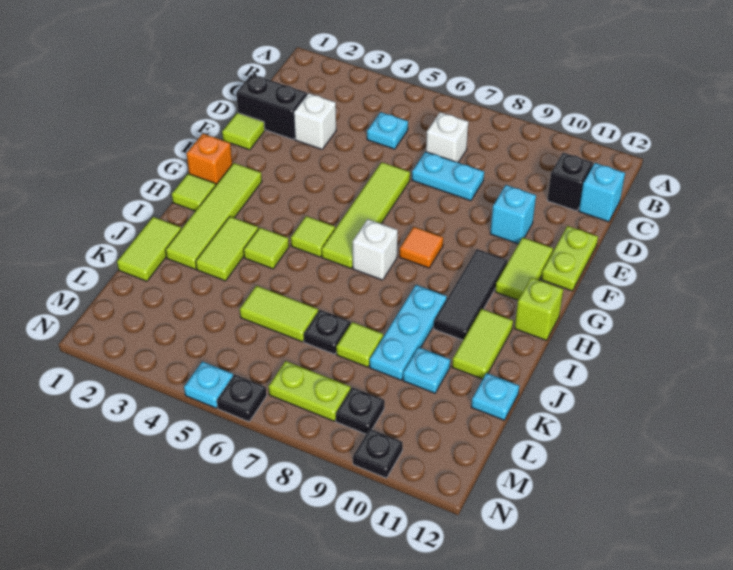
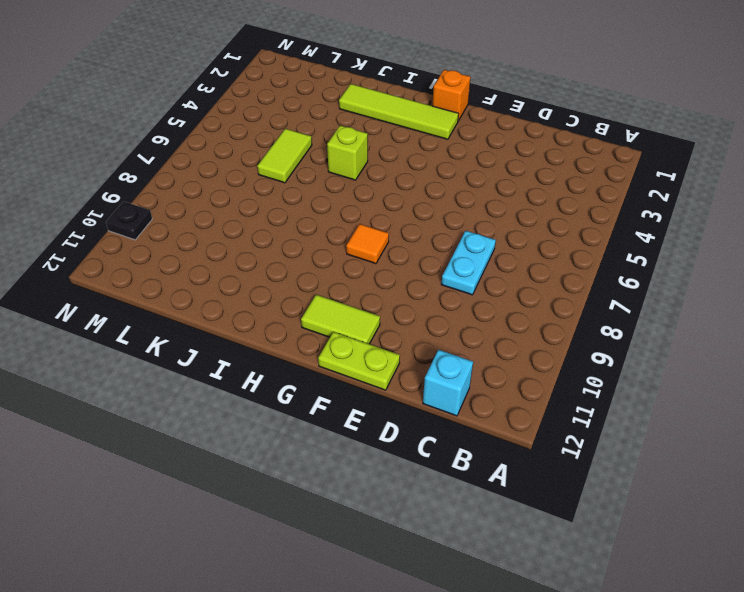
lime 1x1 brick [327,126,368,180] -> lime 1x1 brick moved to [515,277,563,340]
none -> cyan 1x1 plate [367,112,408,149]
none -> white 1x1 brick [426,112,468,162]
none -> black 1x1 brick [547,153,593,211]
none -> black 1x2 brick [236,74,307,140]

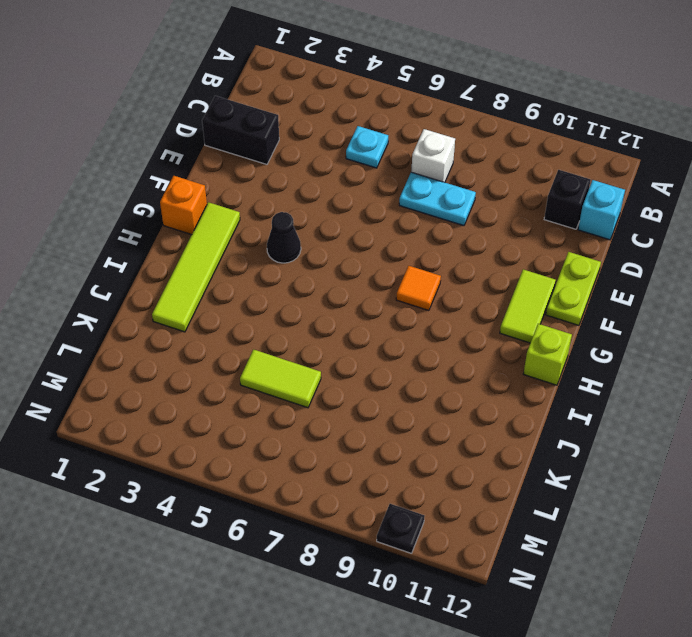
black 1x1 cone [267,212,301,263] -> none
none -> white 1x1 brick [294,93,336,149]
none -> lime 1x1 tile [222,113,265,150]
none -> lime 1x4 tile [322,162,410,268]
none -> cyan 1x1 brick [490,185,536,244]

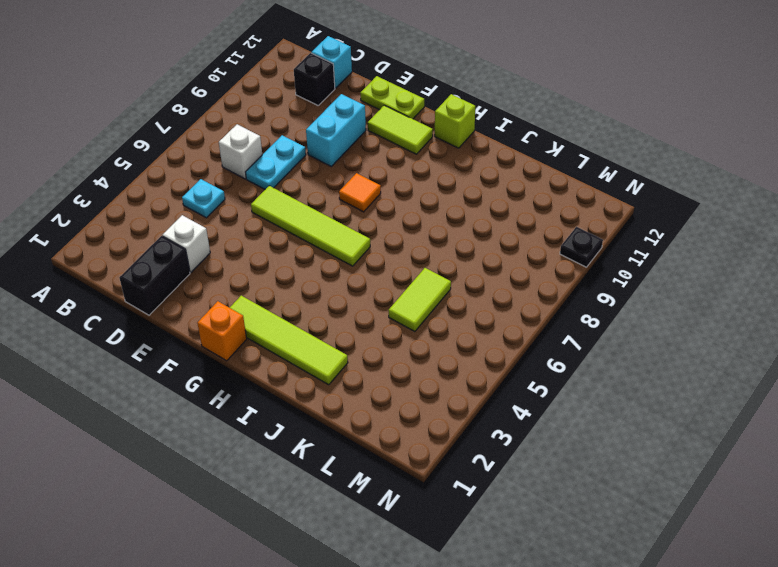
cyan 1x2 brick [306,94,366,166] -> cyan 1x1 brick [490,185,536,244]
none -> lime 1x1 tile [222,113,265,150]
none -> black 1x3 tile [434,249,507,340]
none -> lime 1x1 tile [172,174,216,211]
none -> lime 1x1 tile [291,216,335,257]

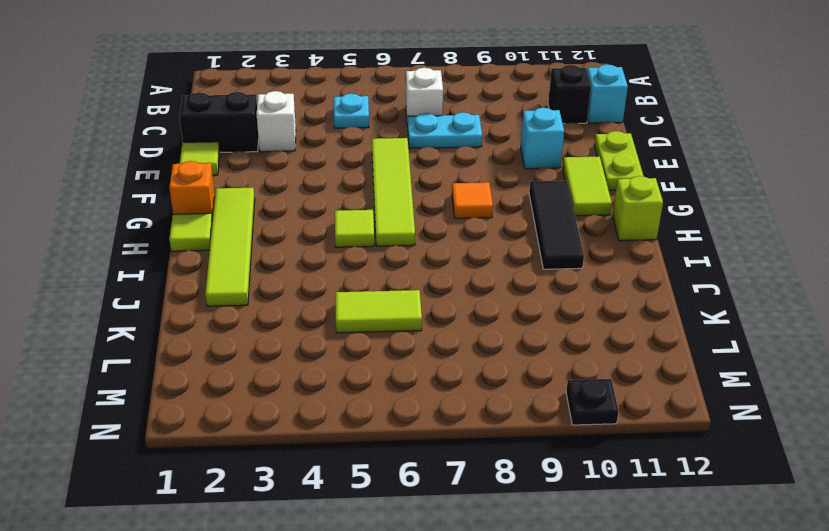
none -> white 1x1 brick [353,219,398,280]
none -> lime 1x2 tile [196,217,258,281]
none -> lime 1x1 tile [244,228,289,269]
none -> cyan 1x3 plate [370,285,447,380]

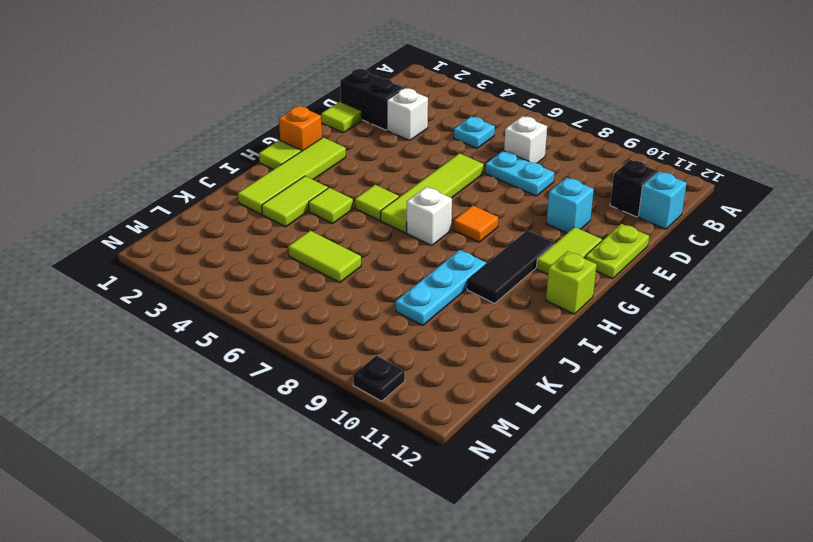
none -> lime 1x2 tile [452,309,513,379]
none -> lime 1x2 tile [117,217,181,281]
none -> black 1x1 plate [304,310,351,354]
none -> lime 1x1 tile [336,322,383,367]

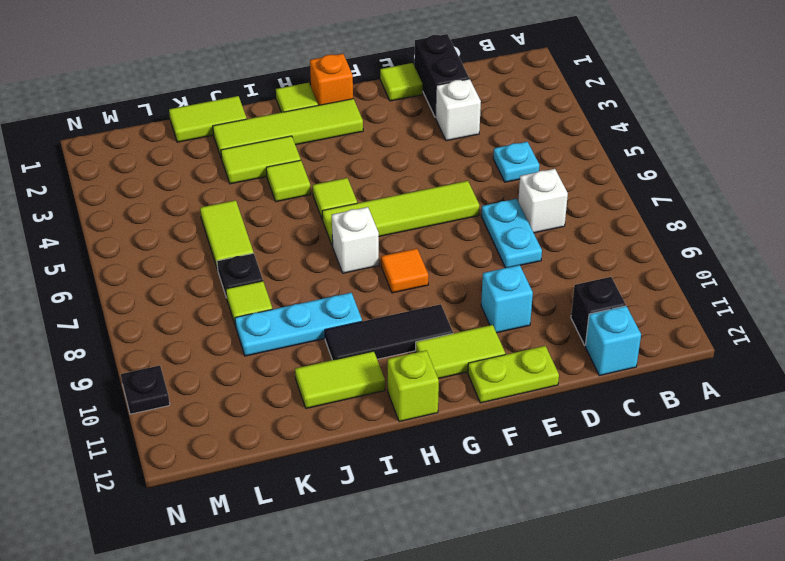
none -> cyan 1x1 plate [403,347,450,393]
none -> cyan 1x1 plate [471,373,519,420]
none -> lime 1x2 plate [269,361,351,421]
none -> black 1x1 plate [336,387,385,434]

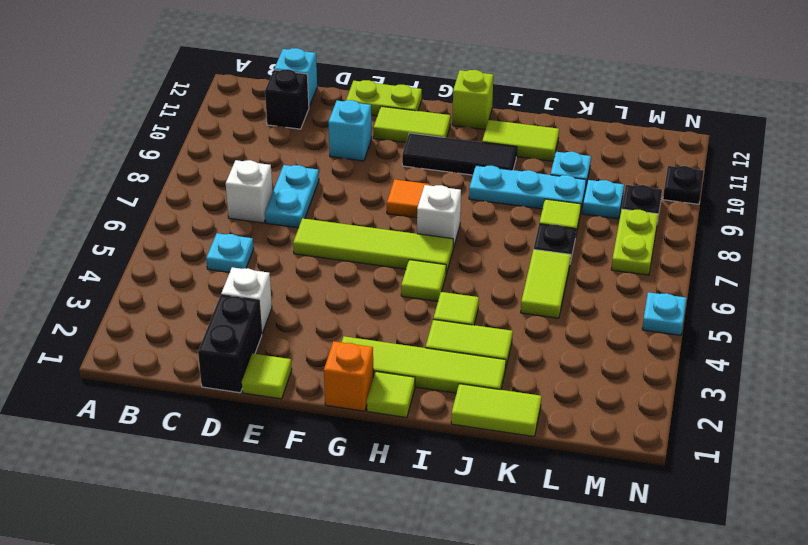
cyan 1x1 plate [582,180,624,219] -> cyan 1x1 plate moved to [471,373,519,420]
none -> black 1x1 plate [217,375,267,422]

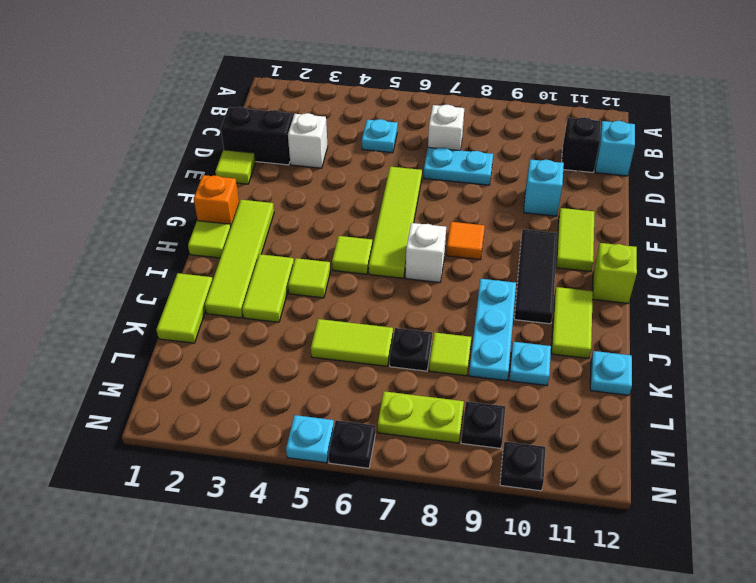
none -> lime 1x2 plate [541,226,598,291]

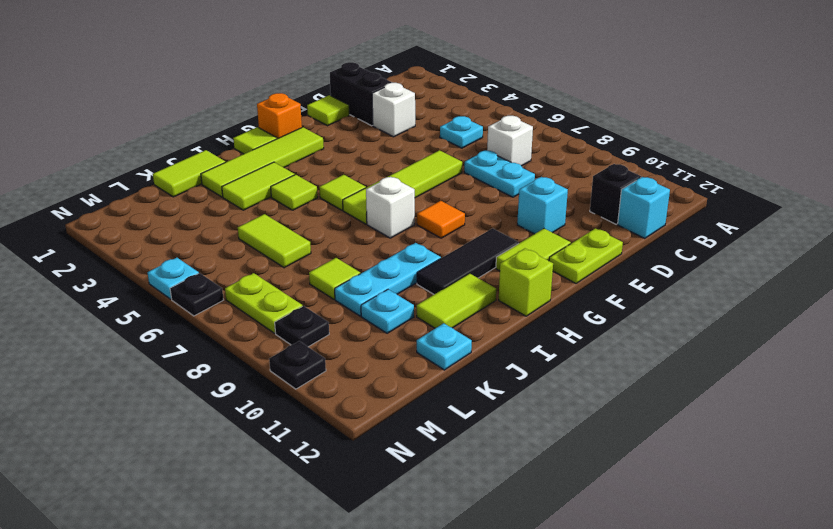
none -> black 1x1 plate [304,310,351,354]

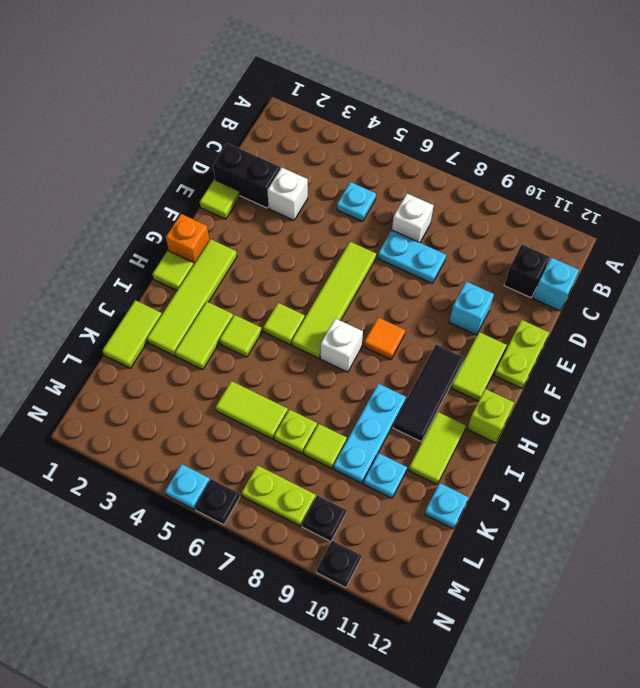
lime 1x1 plate [274,409,317,453] -> black 1x1 plate [304,310,351,354]

